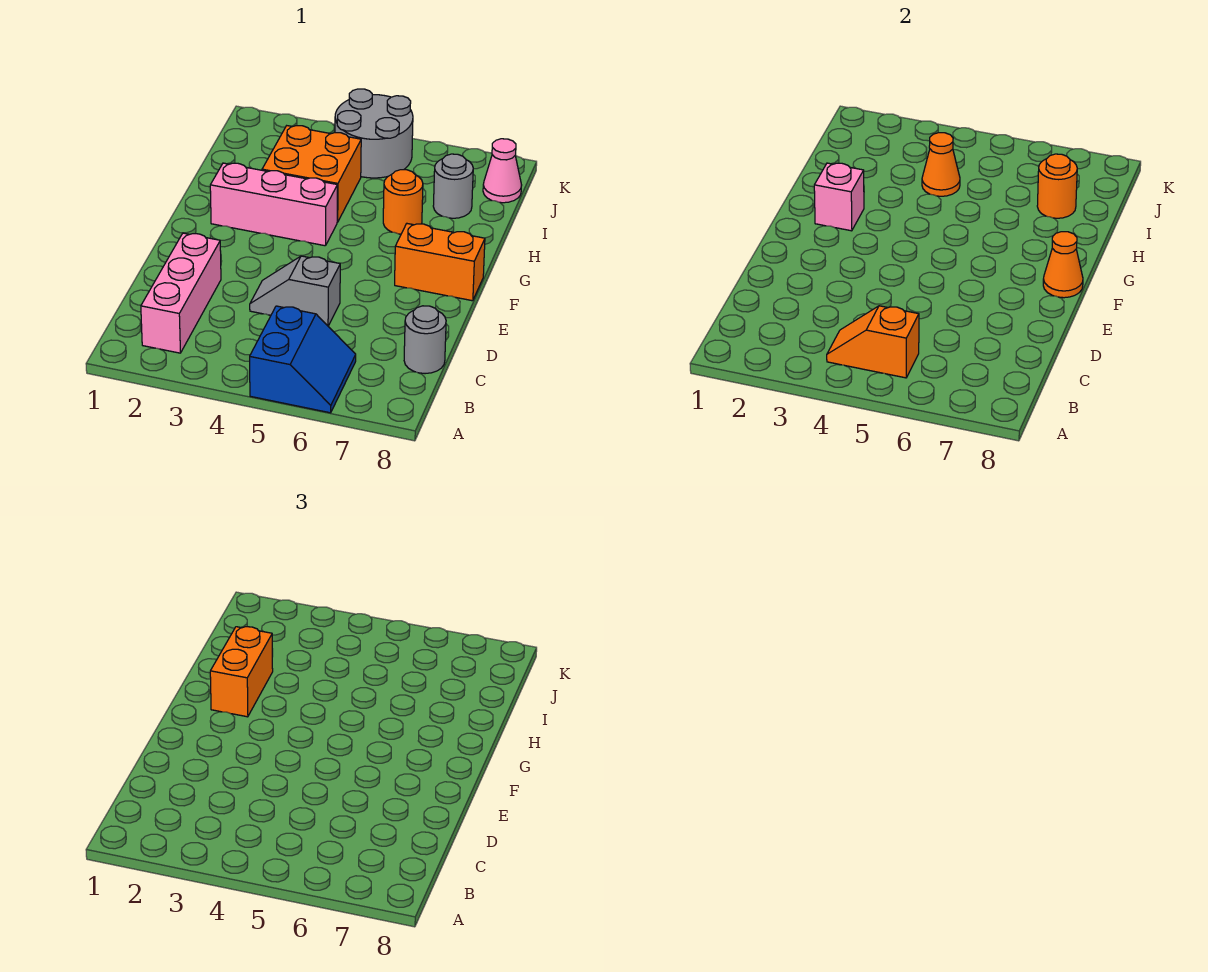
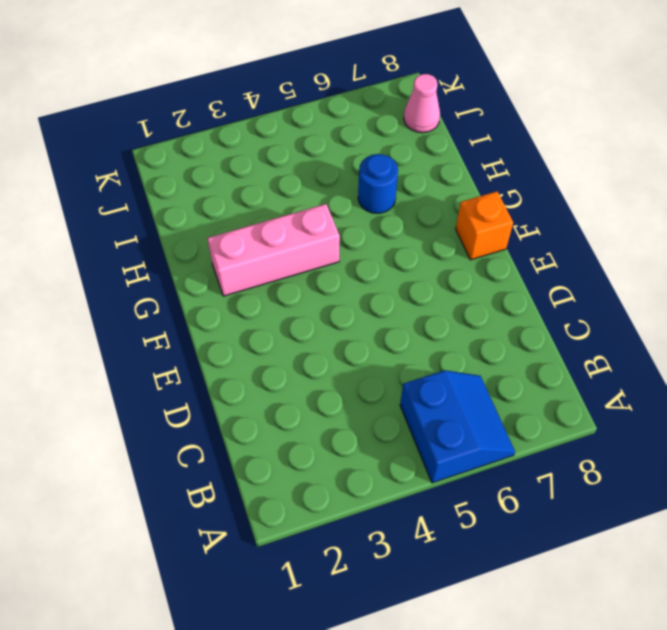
orange 1x1 brick [456,191,513,260] -> orange 1x2 brick [395,224,485,301]
blue 1x1 round brick [358,154,398,213] -> orange 1x1 round brick [383,170,423,234]
none -> pink 1x3 brick [141,233,221,353]
none -> grey 1x1 round brick [404,306,446,374]
none -> grey 1x2 slope [250,256,340,326]

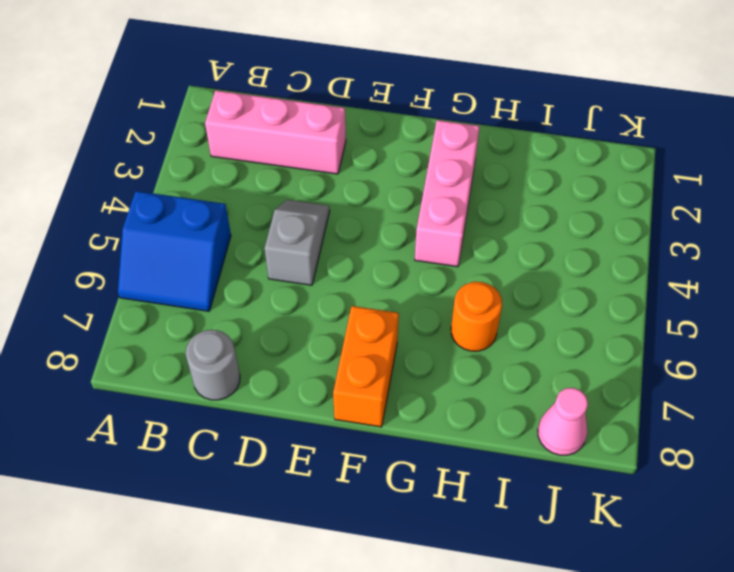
none -> orange 2x2 brick [262,126,361,222]
none -> grey 1x1 round brick [433,154,473,218]
none -> grey 2x2 round brick [335,89,413,178]

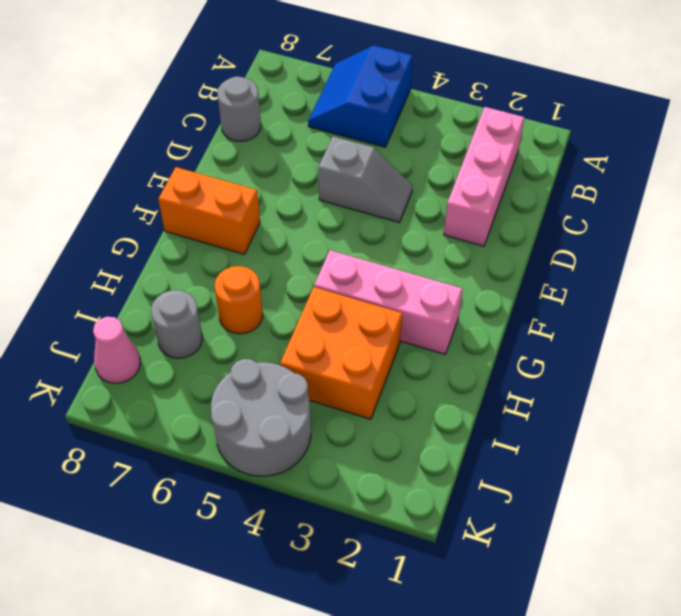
none -> orange 1x2 slope [827,306,919,378]
none -> orange 1x1 cone [1043,232,1083,298]
none -> pink 1x1 brick [814,163,864,231]

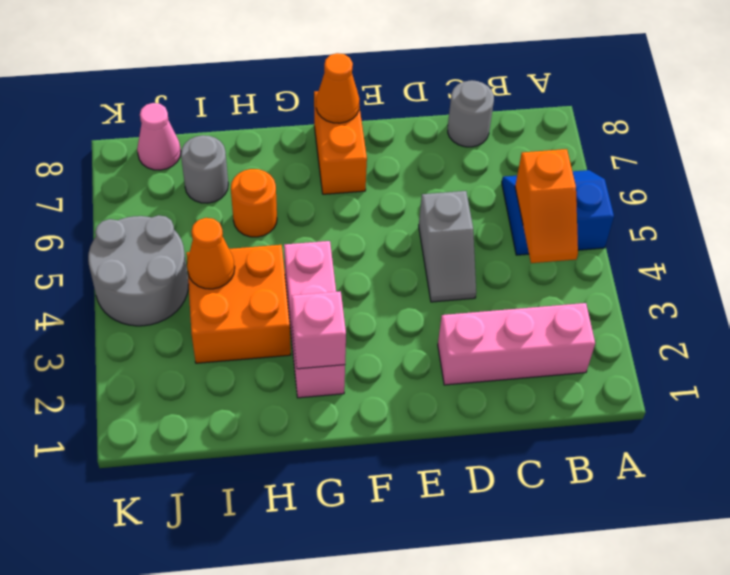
none -> orange 1x1 round brick [1037,154,1077,218]
none -> orange 1x2 brick [210,627,273,717]

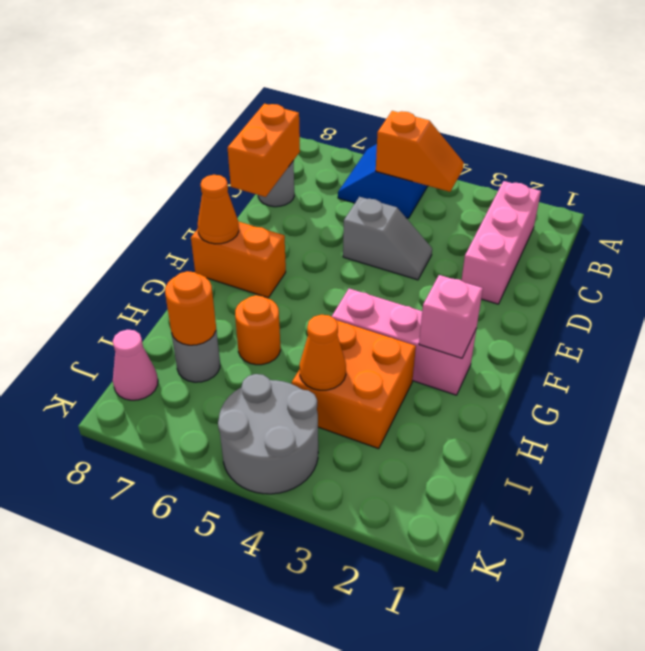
orange 1x2 brick [228,104,300,197] -> orange 1x2 brick moved to [210,627,273,717]

